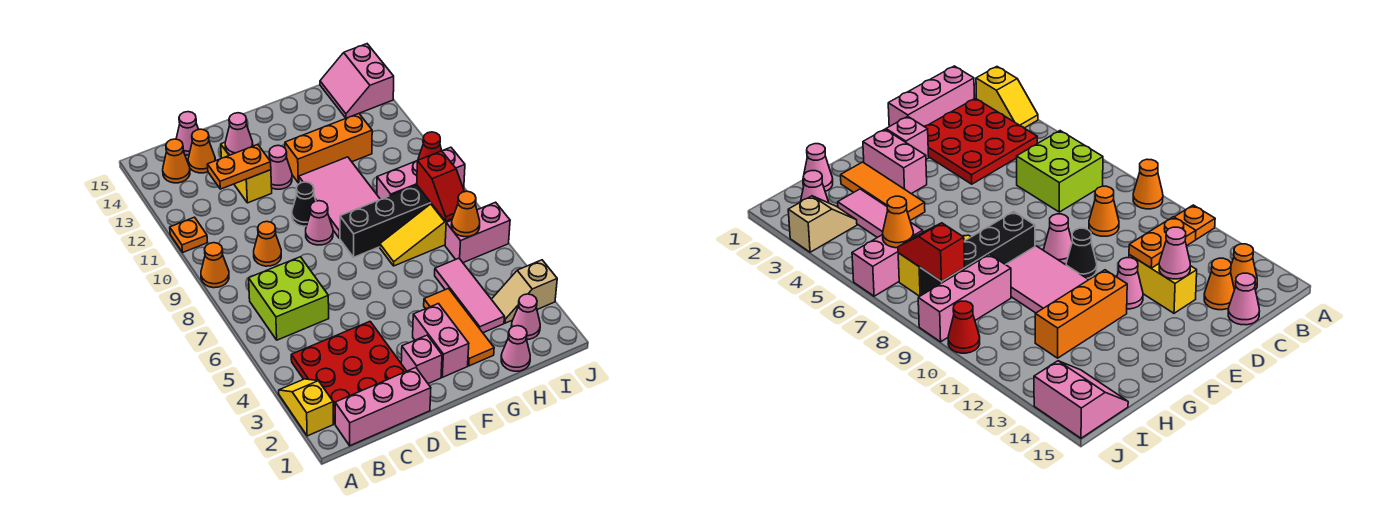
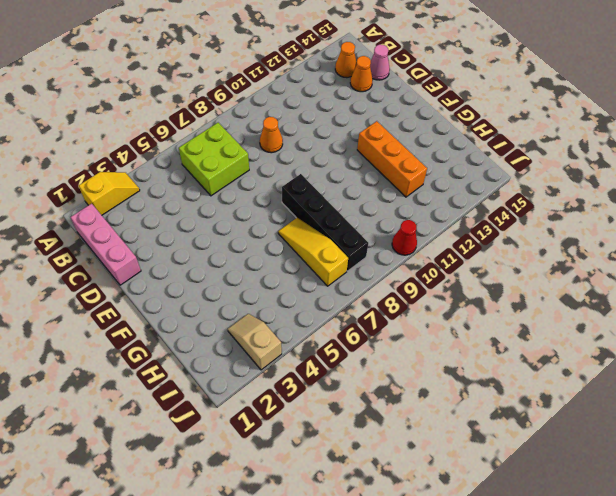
none -> orange 1x1 cone [201,243,229,288]
none -> orange 1x1 plate [170,217,208,252]
none -> red 3x3 plate [291,322,406,424]
none -> yellow 1x2 brick [221,142,272,203]

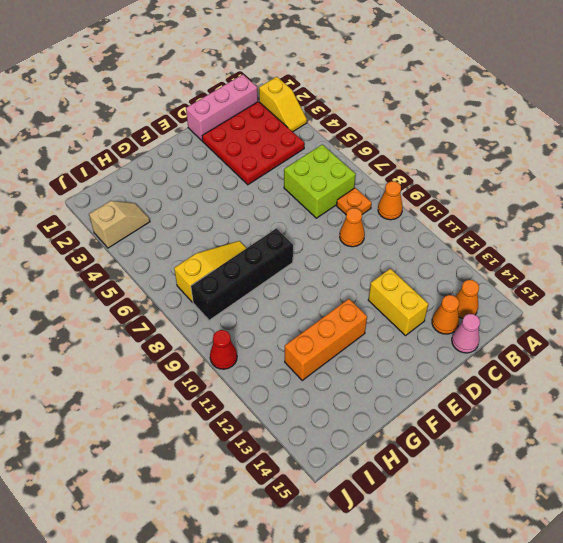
orange 1x1 plate [337,188,372,214] -> orange 1x1 plate moved to [170,217,208,252]
none -> pink 1x1 brick [401,335,442,384]
none -> pink 1x1 cone [306,201,333,245]
none -> black 1x1 cone [292,182,316,226]
none -> pink 1x1 cone [269,145,292,189]

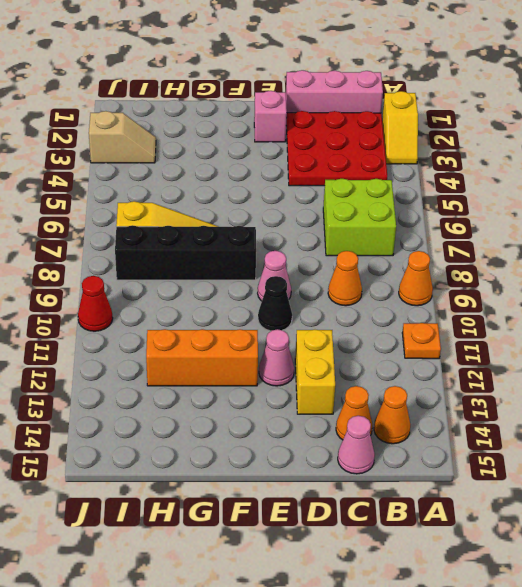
none -> pink 1x2 brick [413,304,469,377]
none -> pink 2x3 tile [299,157,381,238]
none -> orange 1x3 tile [424,289,494,366]
none -> pink 1x1 cone [501,326,530,371]

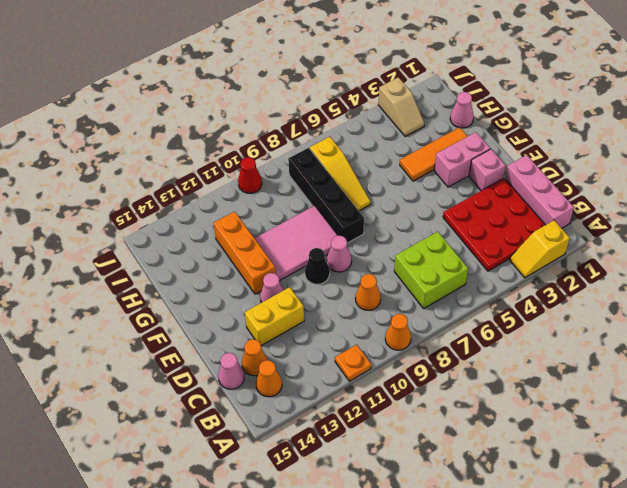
none -> pink 1x3 tile [435,258,504,333]
none -> pink 1x3 brick [377,147,465,199]
none -> pink 1x1 cone [511,294,540,339]
none -> pink 1x2 brick [445,202,510,263]

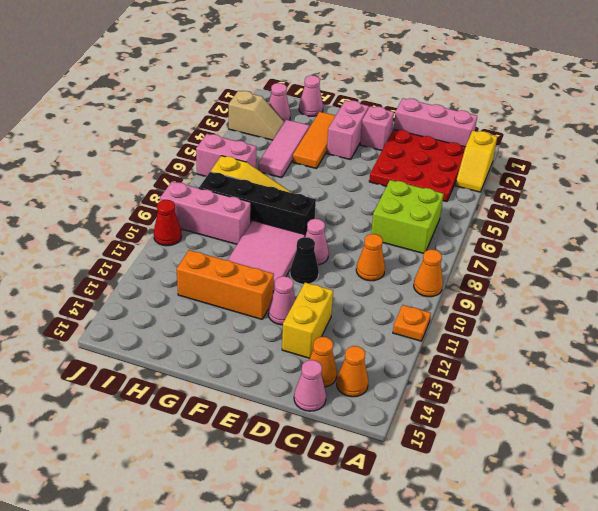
none -> pink 2x2 slope [320,44,394,118]
none -> orange 1x2 plate [207,144,271,189]
none -> pink 1x1 cone [225,113,253,155]
none -> orange 1x1 cone [452,191,480,237]

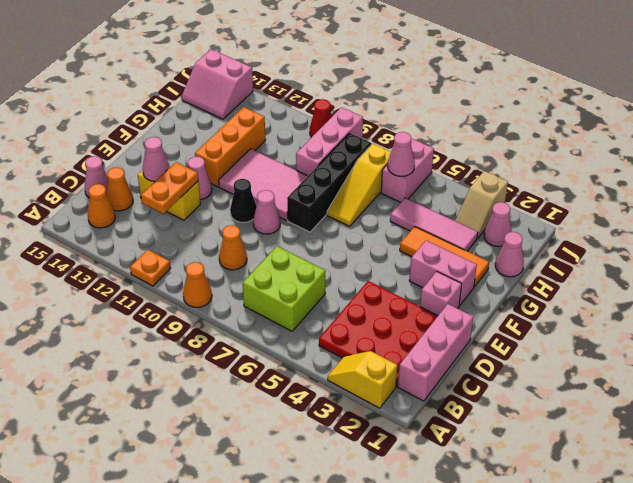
pink 1x1 cone [388,132,415,176] -> orange 1x1 cone [452,191,480,237]
none -> red 1x2 slope [417,151,464,221]

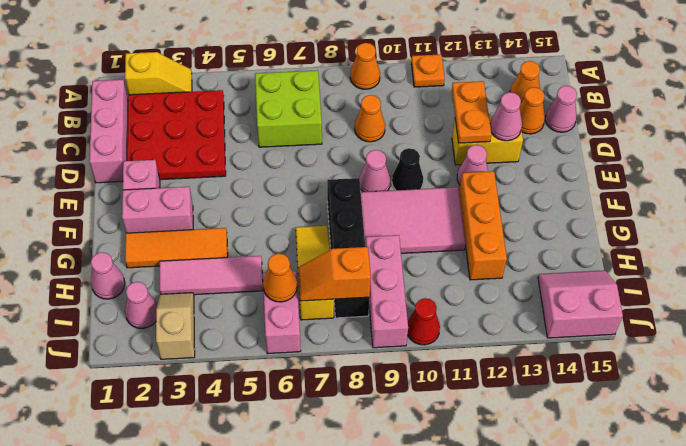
orange 1x2 slope [298,247,371,301] -> red 1x2 slope [417,151,464,221]

